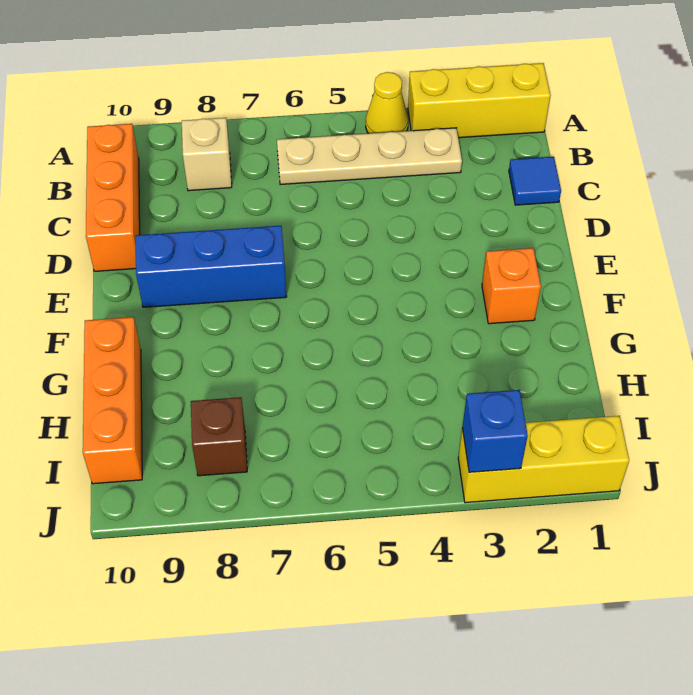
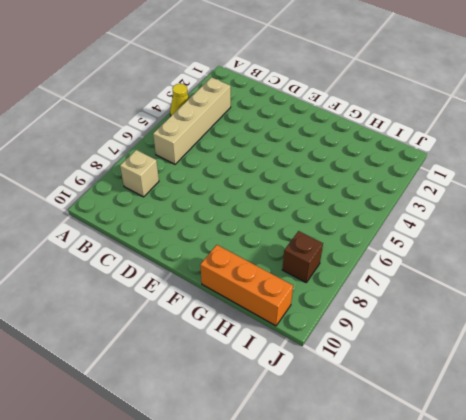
tan 1x4 brick [153,77,231,164] -> tan 1x4 plate [277,128,462,185]
none -> yellow 1x3 brick [408,63,550,138]
none -> orange 1x3 brick [86,124,140,271]
none -> blue 1x1 tile [509,157,561,205]

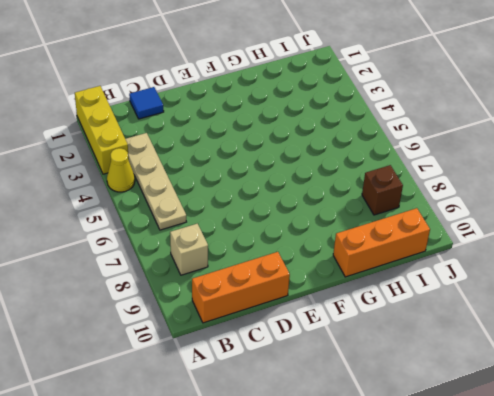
none -> blue 1x3 brick [136,226,287,307]
none -> orange 1x1 brick [482,248,541,324]
none -> yellow 1x3 brick [458,416,629,503]

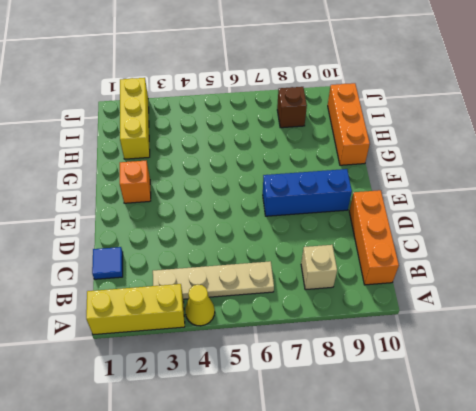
yellow 1x3 brick [120,78,150,159] -> yellow 1x3 brick turned to [458,416,629,503]
none -> blue 1x1 brick [462,390,528,472]

